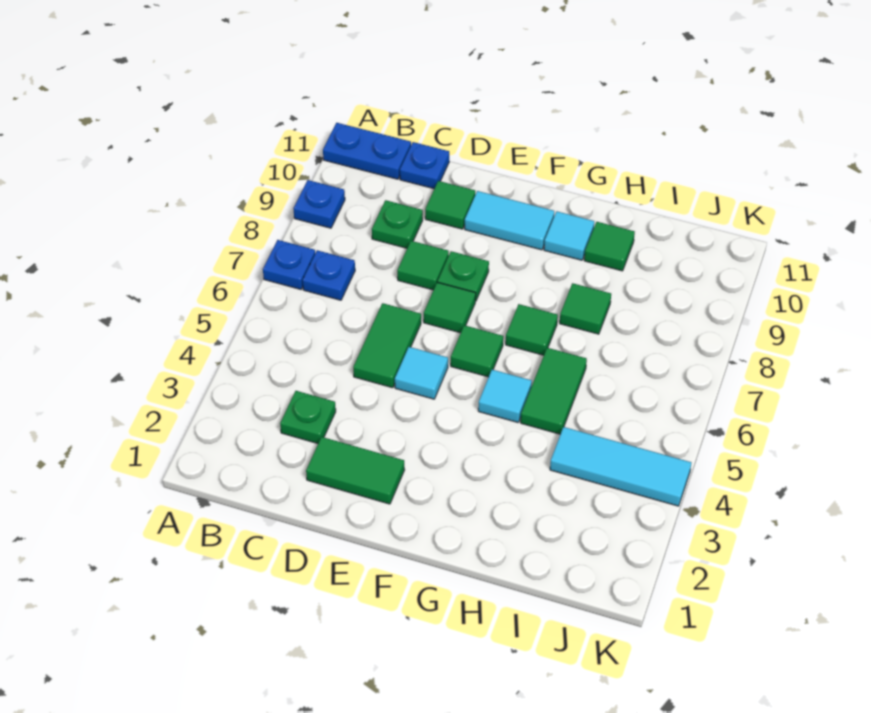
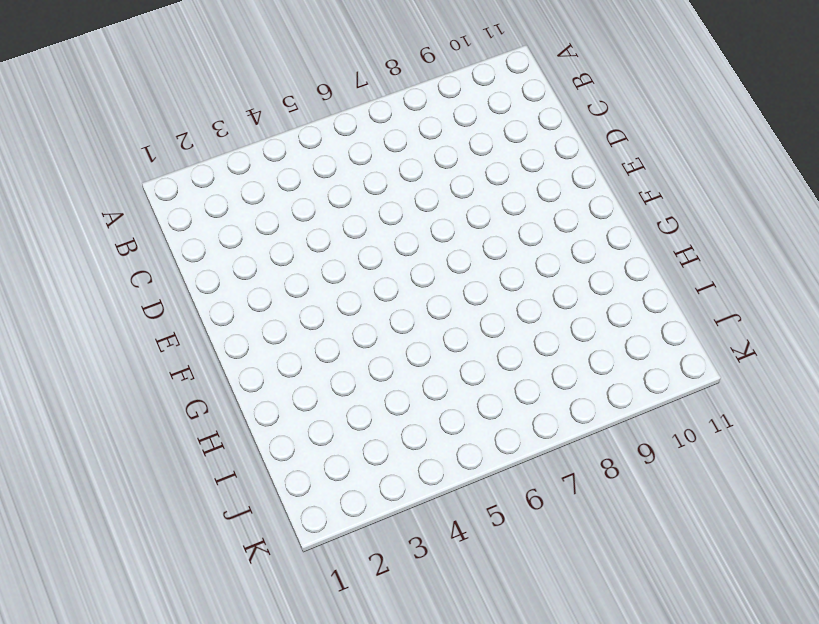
none -> blue 1x1 plate [263,240,315,289]
none -> blue 1x1 plate [293,180,345,228]
none -> blue 1x2 plate [323,123,411,179]

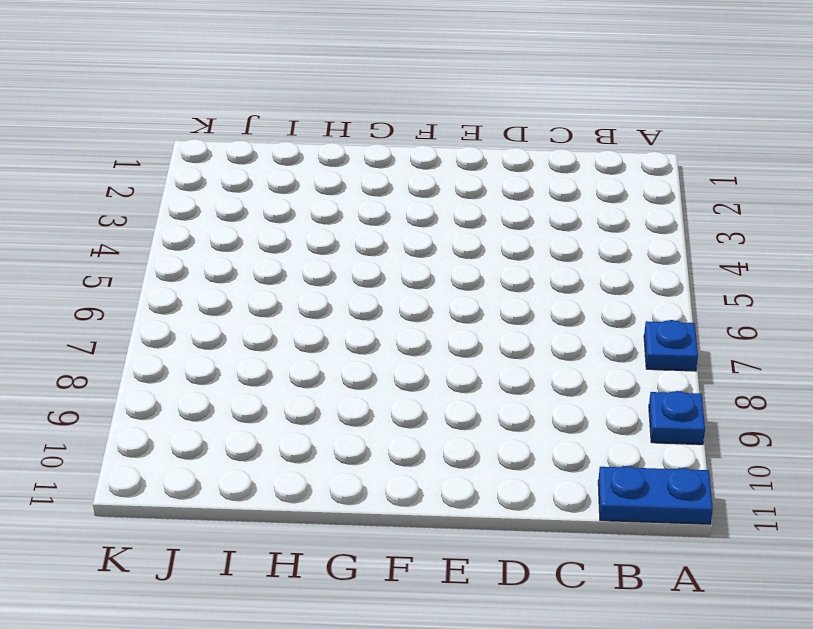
none -> blue 1x1 plate [303,250,355,300]
none -> green 1x1 plate [280,391,336,443]
none -> green 1x1 plate [372,200,423,248]

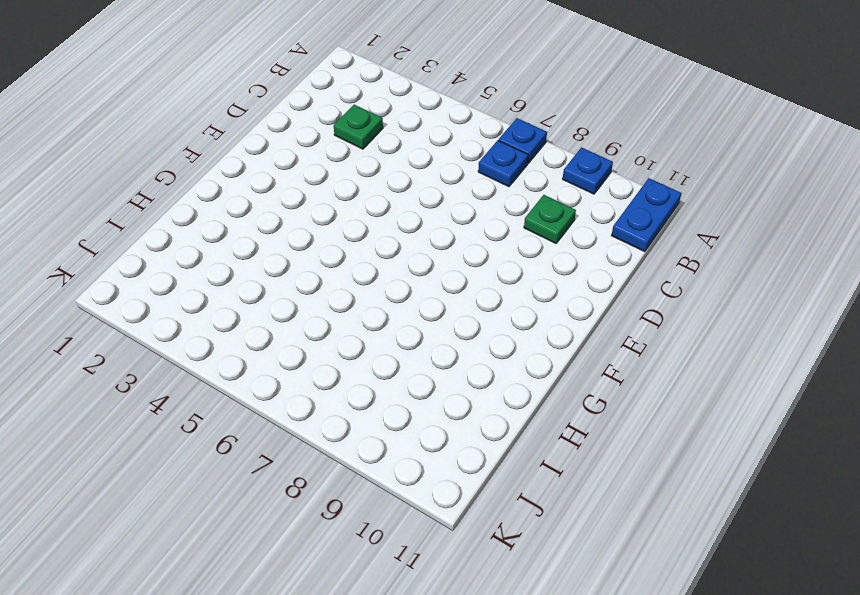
none -> blue 1x1 plate [400,142,449,189]
none -> green 1x2 tile [306,437,404,504]
none -> green 1x2 tile [353,303,421,388]

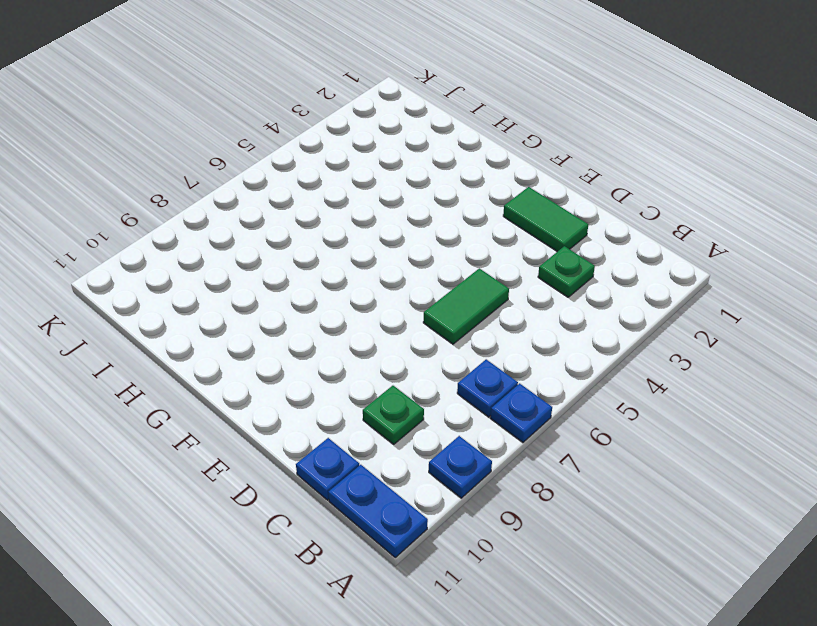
none -> green 1x1 tile [397,241,449,290]
none -> green 1x1 tile [425,181,475,229]
none -> cyan 1x1 tile [395,347,448,399]

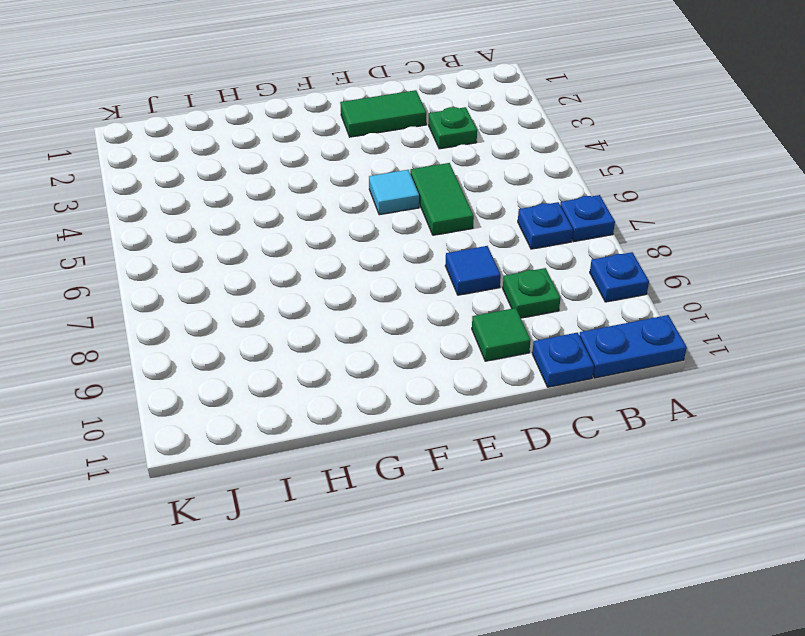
blue 1x1 tile [445,246,501,295] -> green 1x1 tile [397,241,449,290]
none -> green 1x1 tile [424,282,476,333]
none -> green 1x1 plate [438,251,489,301]
none -> cyan 1x2 tile [465,191,554,250]

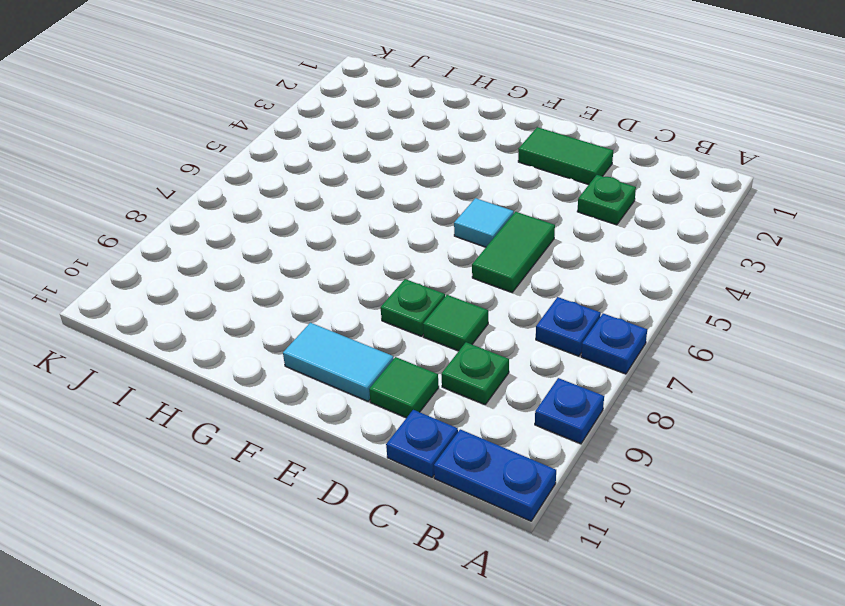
none -> green 1x1 tile [424,282,476,333]
none -> green 1x1 tile [451,325,503,377]
none -> cyan 1x1 tile [478,370,532,422]

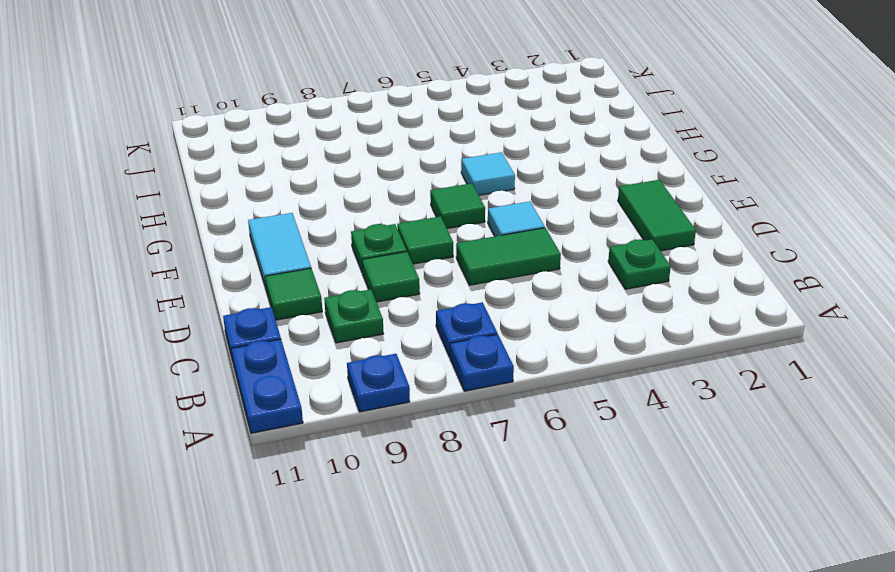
none -> green 1x1 tile [506,304,558,355]
none -> cyan 1x1 tile [544,211,594,260]
none -> green 1x2 tile [521,348,587,434]

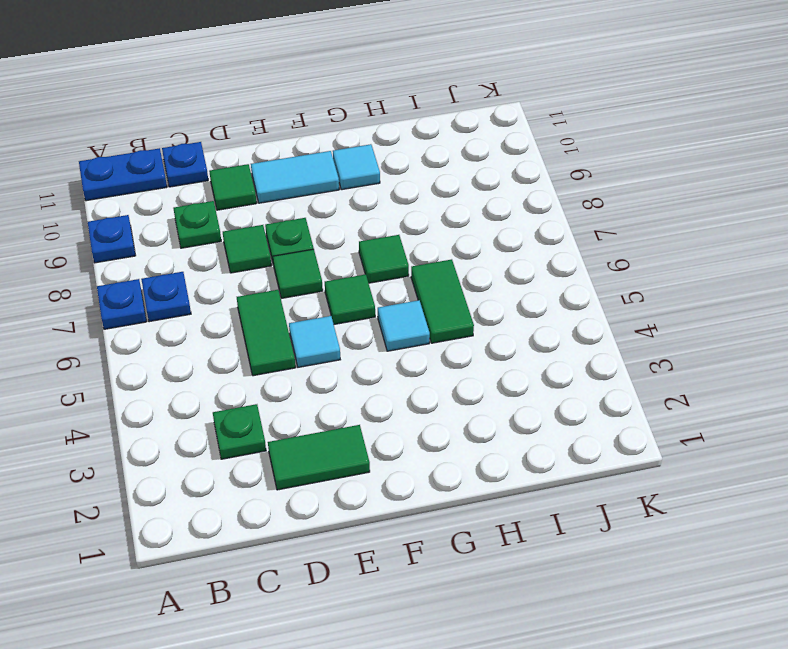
none -> green 1x1 tile [560,283,611,334]
none -> green 1x1 tile [584,222,635,271]
none -> cyan 1x3 tile [550,427,691,506]

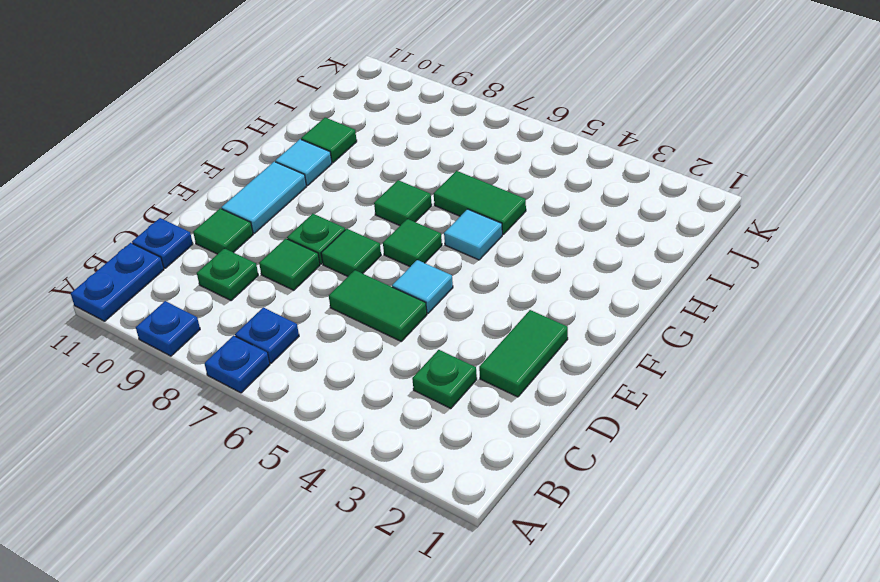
none -> green 1x1 tile [560,283,611,334]
none -> cyan 1x3 tile [550,427,691,506]

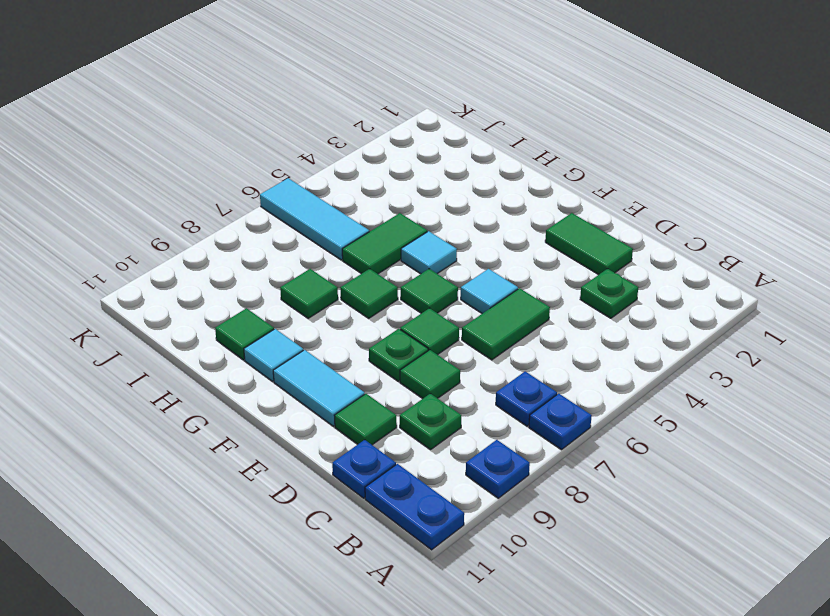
cyan 1x3 tile [260,178,369,260] -> cyan 1x3 tile moved to [550,427,691,506]

